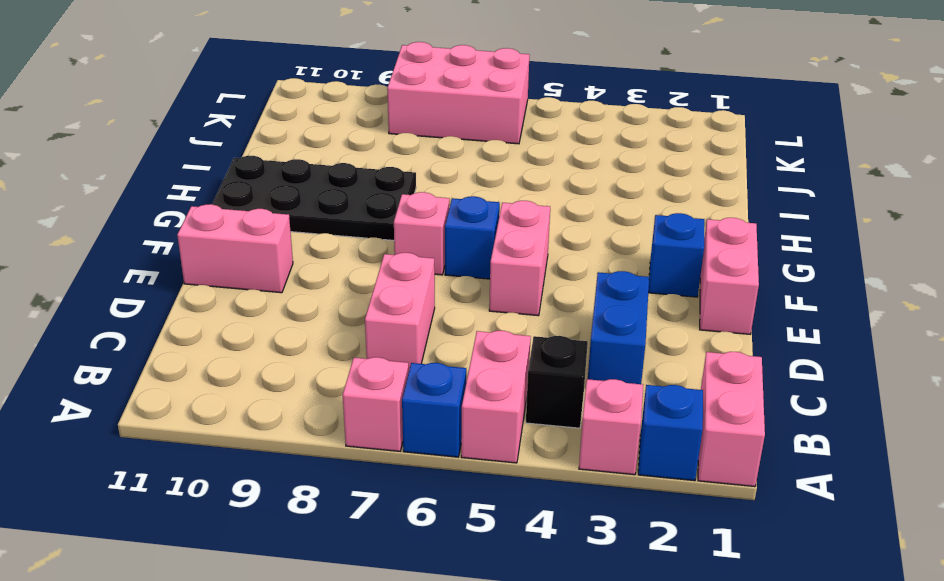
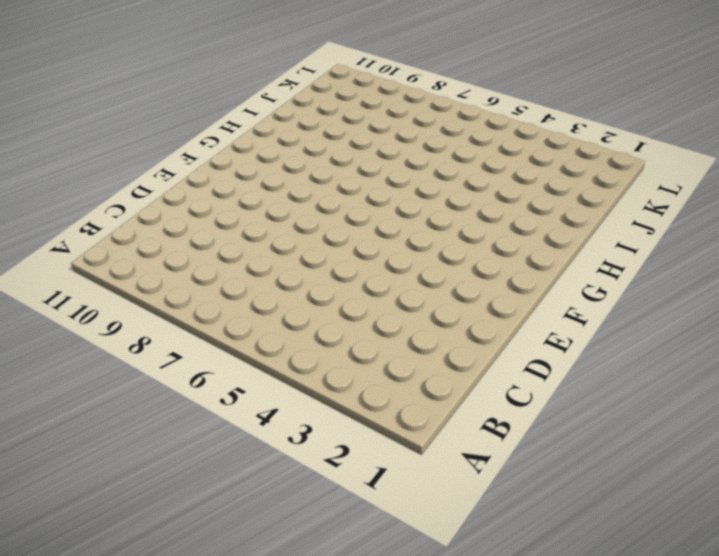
none -> pink 1x2 brick [698,352,765,487]
none -> blue 1x1 brick [638,385,703,481]
none -> pink 1x1 brick [579,379,643,475]

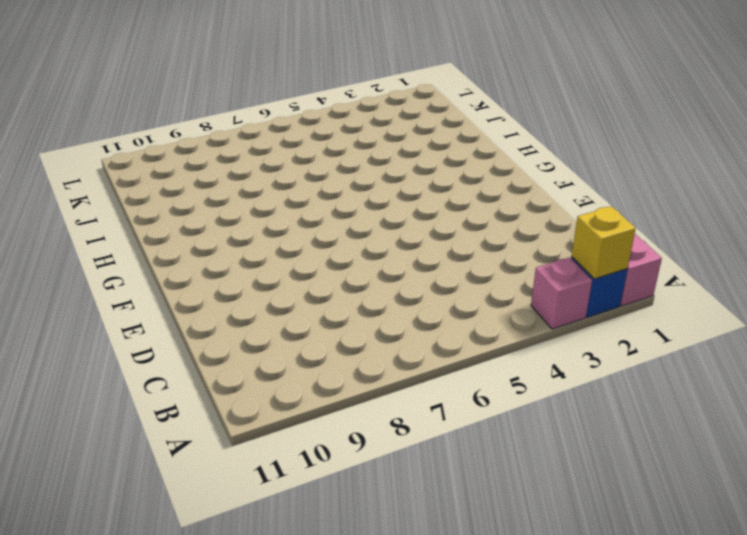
yellow 1x1 brick [571,206,636,279] -> none
none -> pink 1x2 brick [461,331,531,463]
none -> blue 1x1 brick [402,363,466,457]
none -> pink 1x1 brick [343,357,409,451]

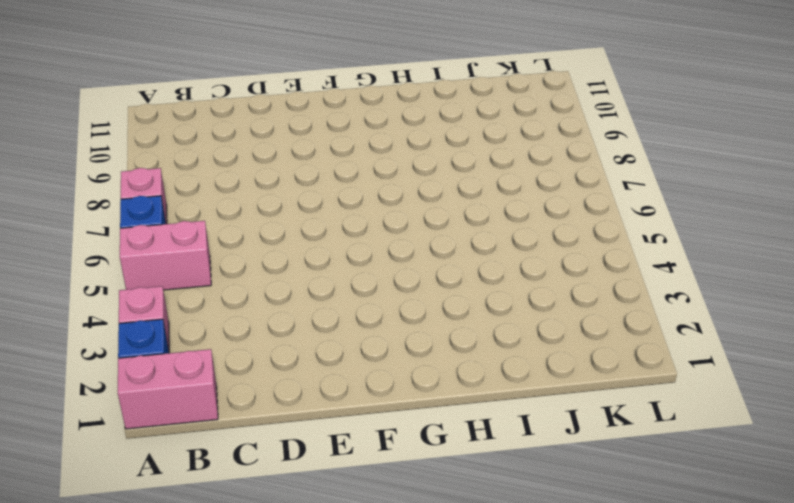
none -> black 1x1 brick [526,336,588,428]
none -> blue 1x2 brick [588,271,649,384]
none -> pink 1x2 brick [365,253,435,370]

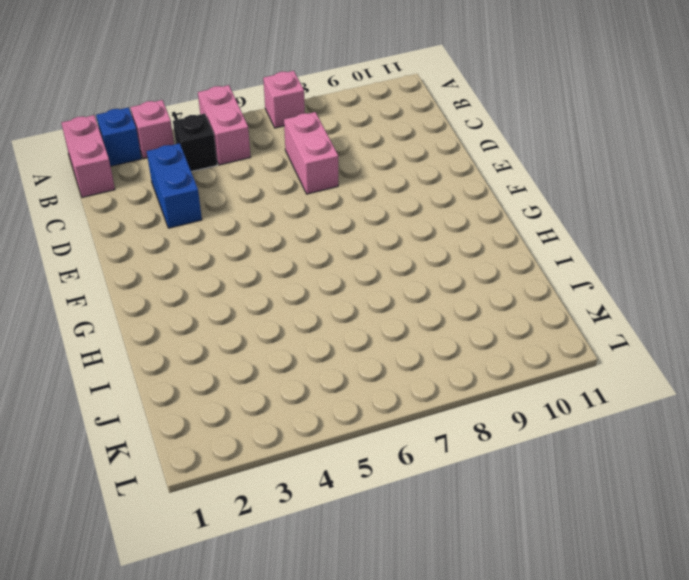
none -> blue 1x1 brick [402,363,466,457]
none -> pink 1x2 brick [700,218,759,334]
none -> pink 1x2 brick [489,201,550,316]

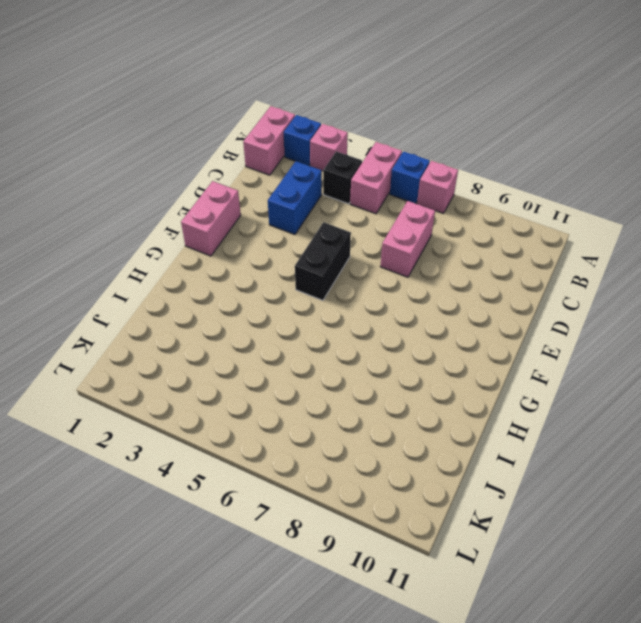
black 1x2 brick [295,222,351,300] -> pink 1x2 brick [489,201,550,316]
none -> pink 1x2 brick [177,204,293,293]
none -> blue 1x1 brick [648,213,704,297]
none -> blue 1x1 brick [445,196,500,279]

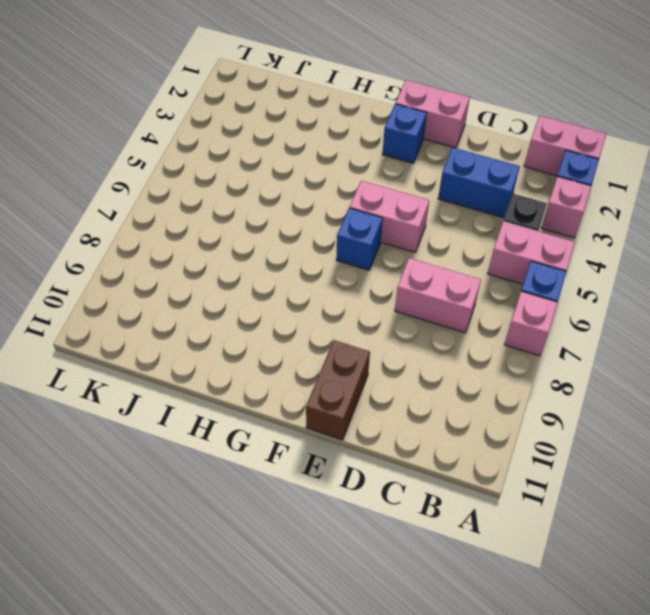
brown 1x2 brick [306,340,370,440] -> pink 1x2 brick [177,204,293,293]
none -> pink 1x1 brick [394,192,449,275]
none -> black 2x4 plate [212,156,416,240]
none -> pink 2x3 brick [387,42,529,144]

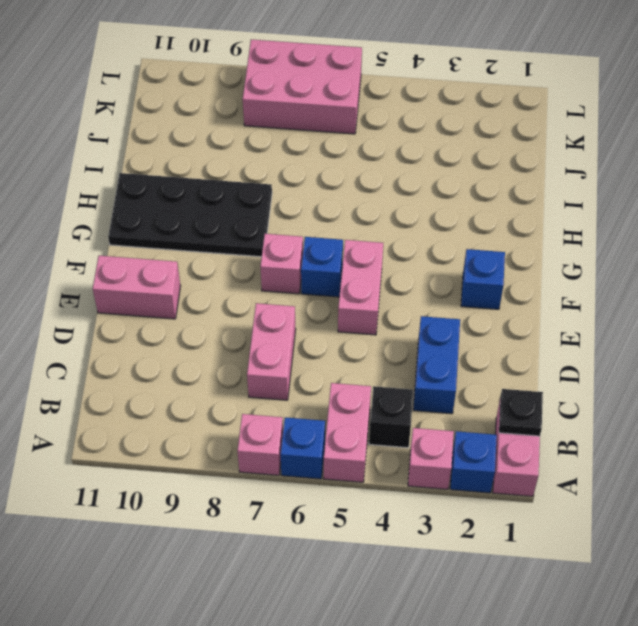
black 1x1 plate [499,389,543,436] -> none
none -> pink 1x2 brick [700,218,759,334]

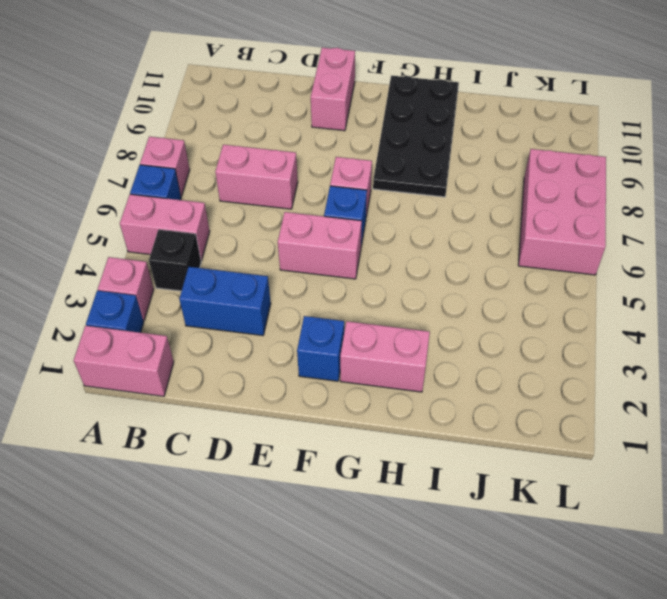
pink 1x2 brick [340,321,430,392] -> pink 1x2 brick moved to [700,218,759,334]

